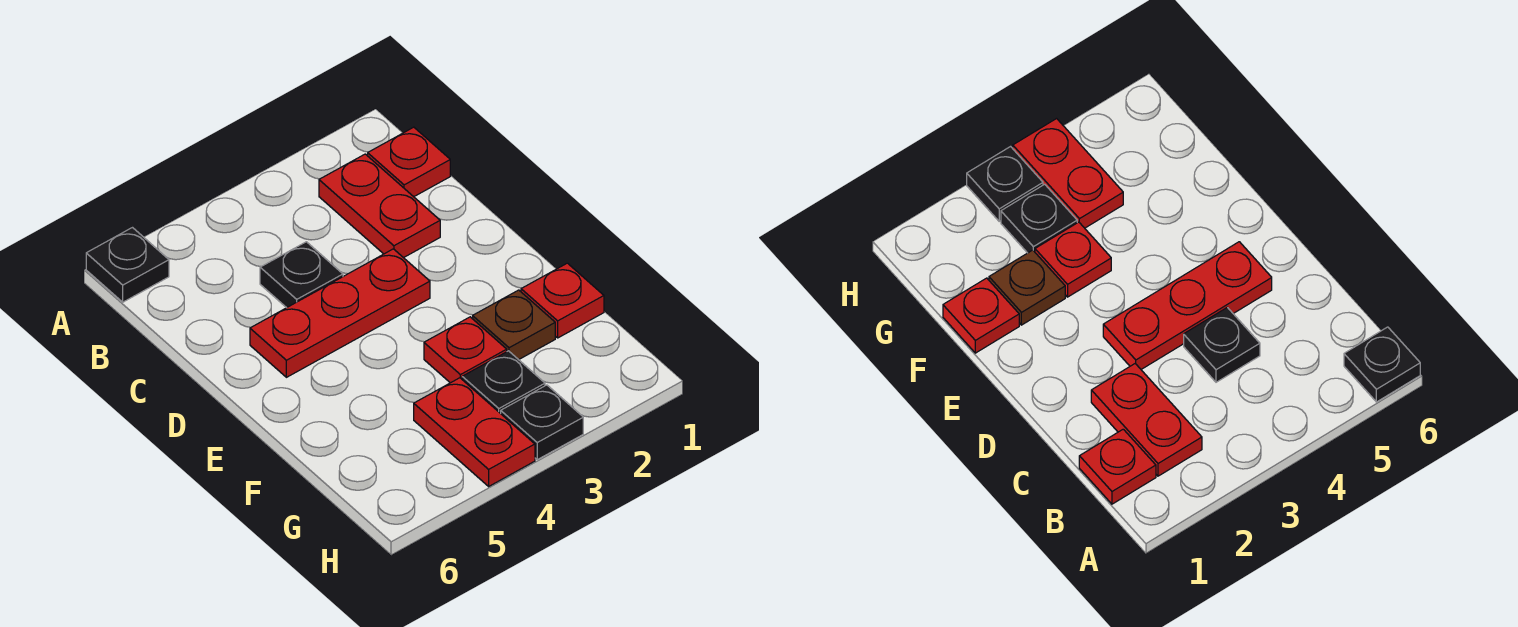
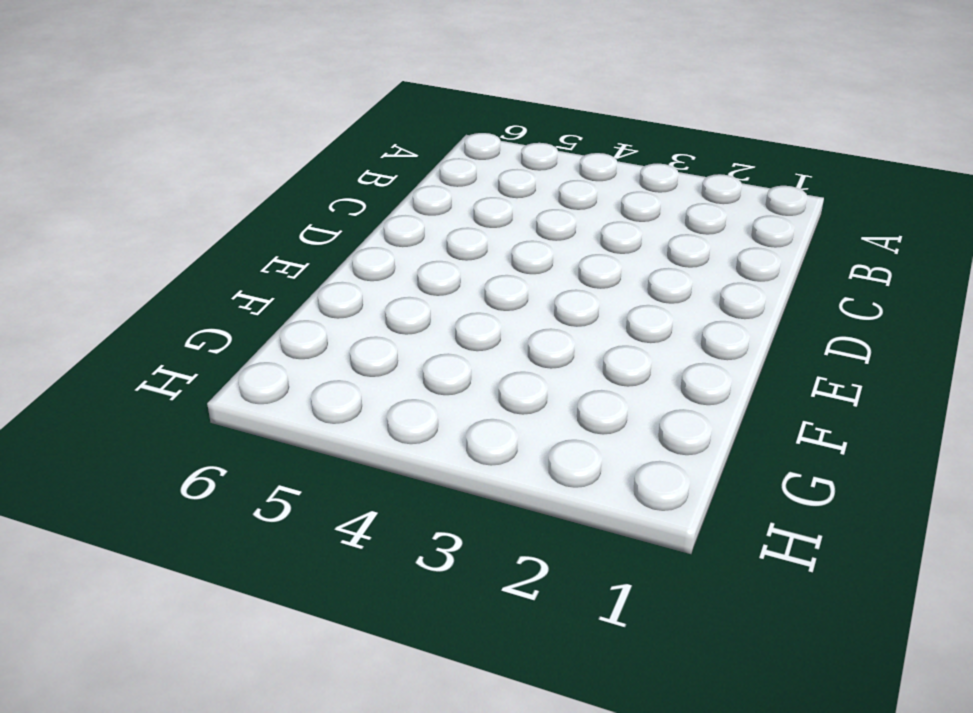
none -> black 1x1 plate [86,228,169,302]
none -> red 1x1 plate [368,127,450,197]

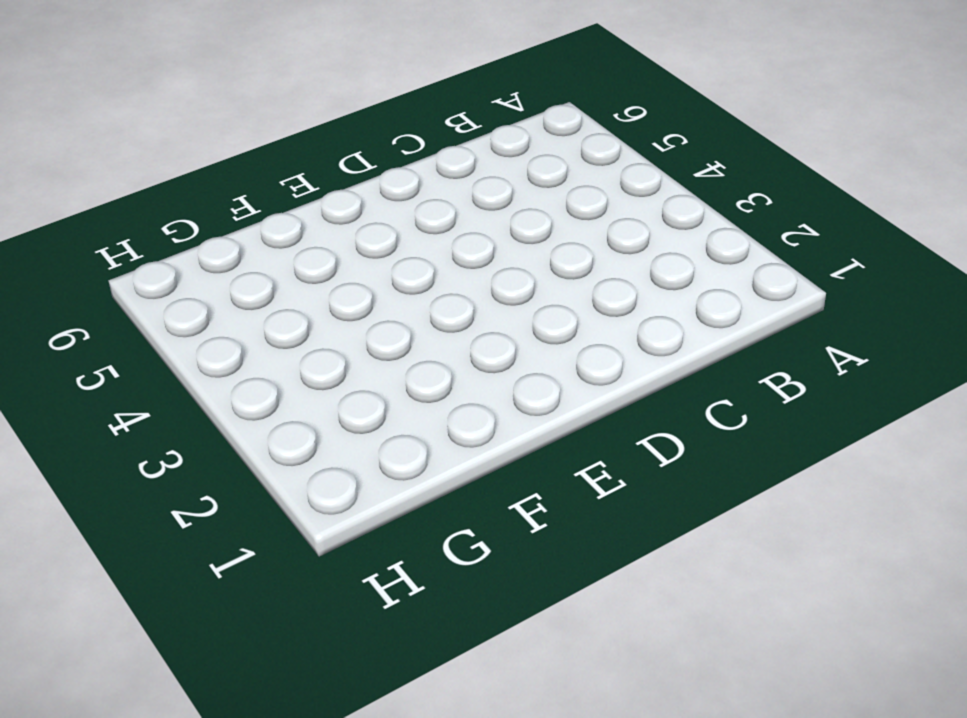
none -> black 1x1 plate [86,228,169,302]
none -> red 1x1 plate [368,127,450,197]

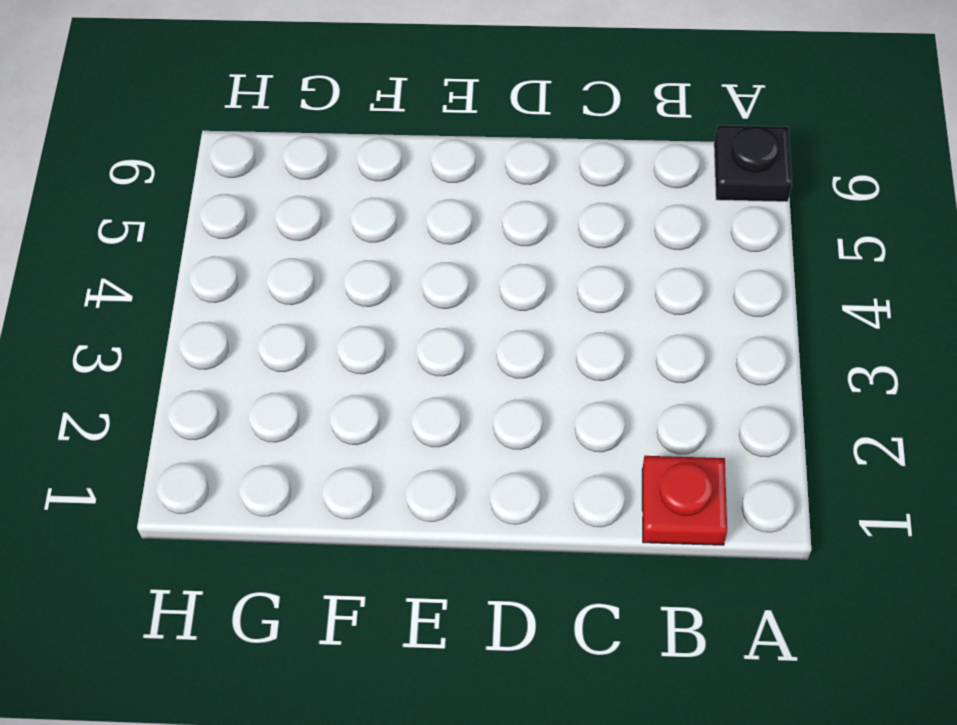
none -> red 1x2 plate [319,154,440,258]
none -> black 1x1 plate [260,242,343,308]

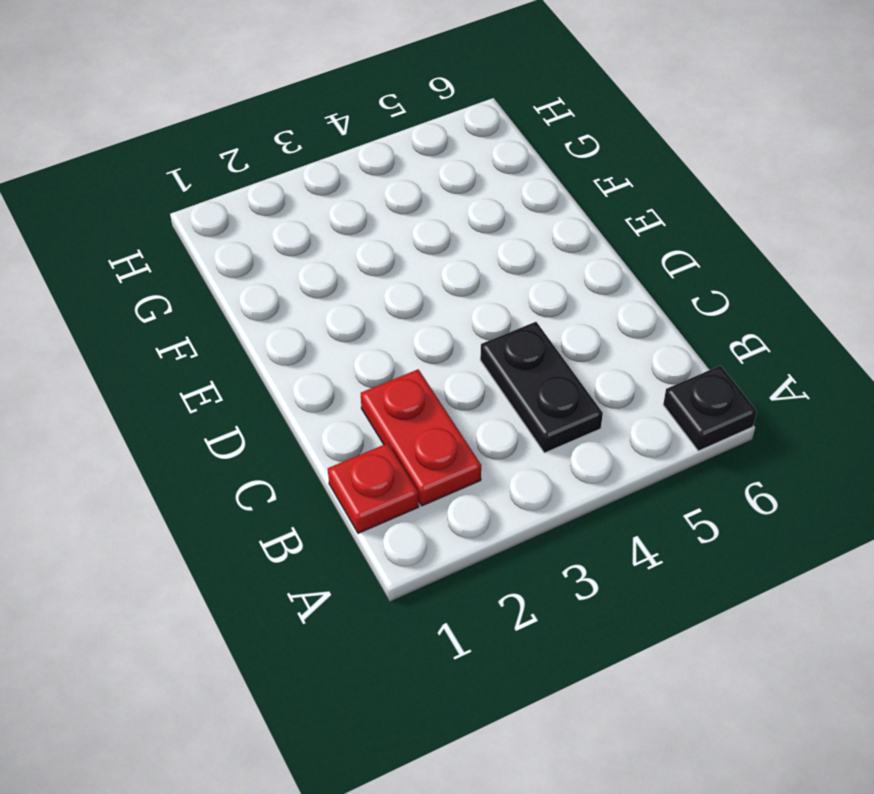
black 1x2 plate [480,322,603,453] -> black 1x1 plate [260,242,343,308]
none -> red 1x3 plate [250,249,430,377]
none -> red 1x1 plate [521,263,604,338]

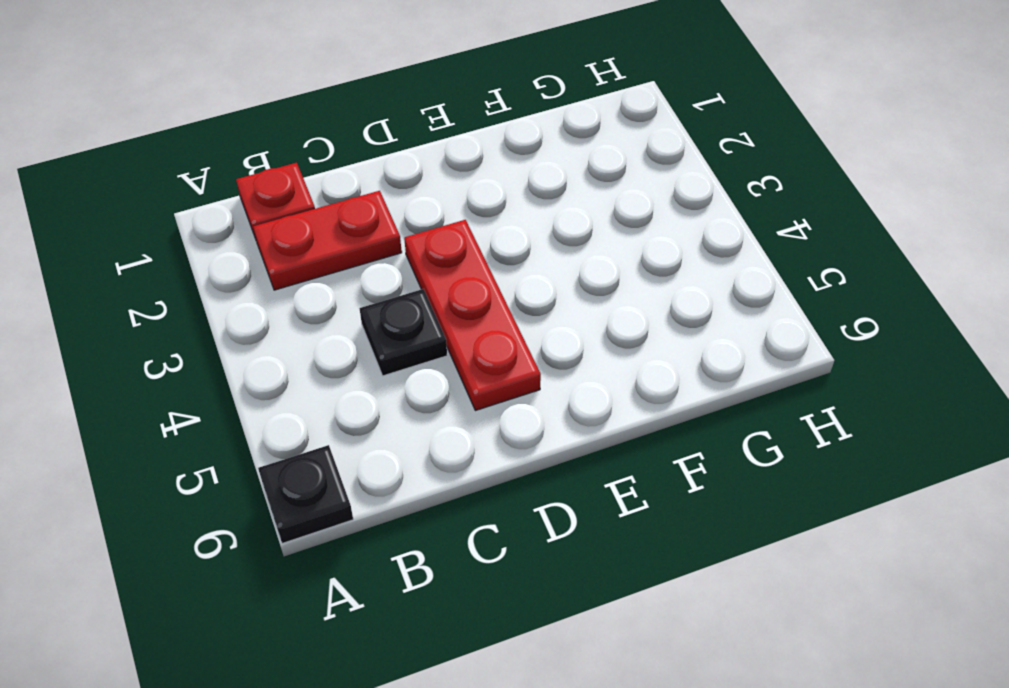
none -> red 1x1 plate [521,263,604,338]
none -> brown 1x1 plate [473,290,555,360]

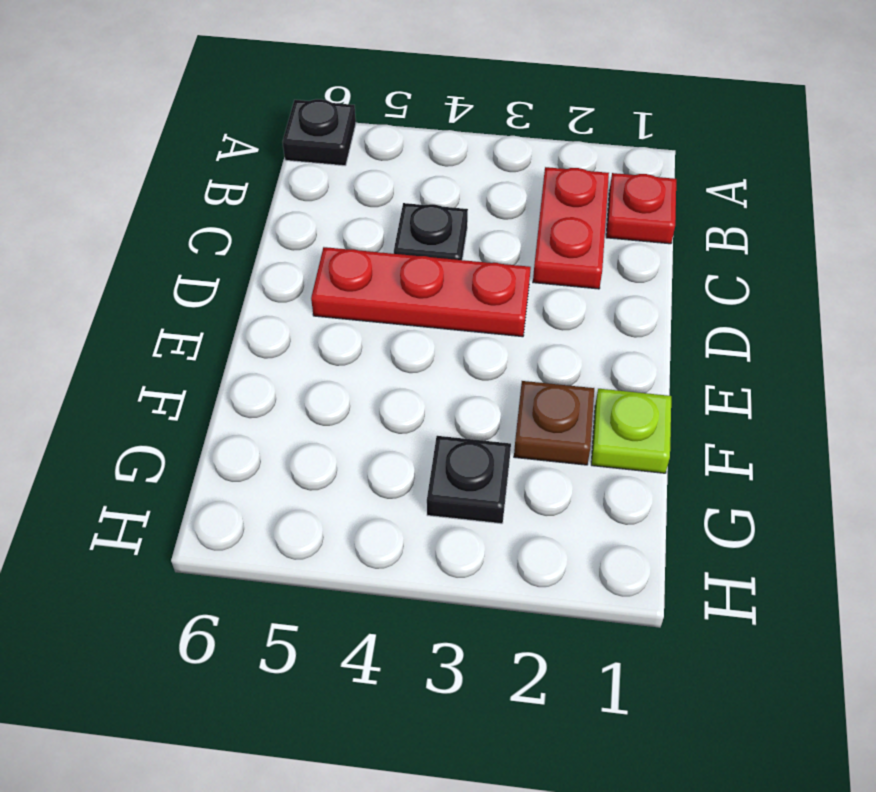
lime 1x1 plate [591,389,671,473] -> red 1x1 plate [521,263,604,338]
none -> red 1x1 plate [424,317,507,383]
none -> red 1x2 plate [414,378,535,486]

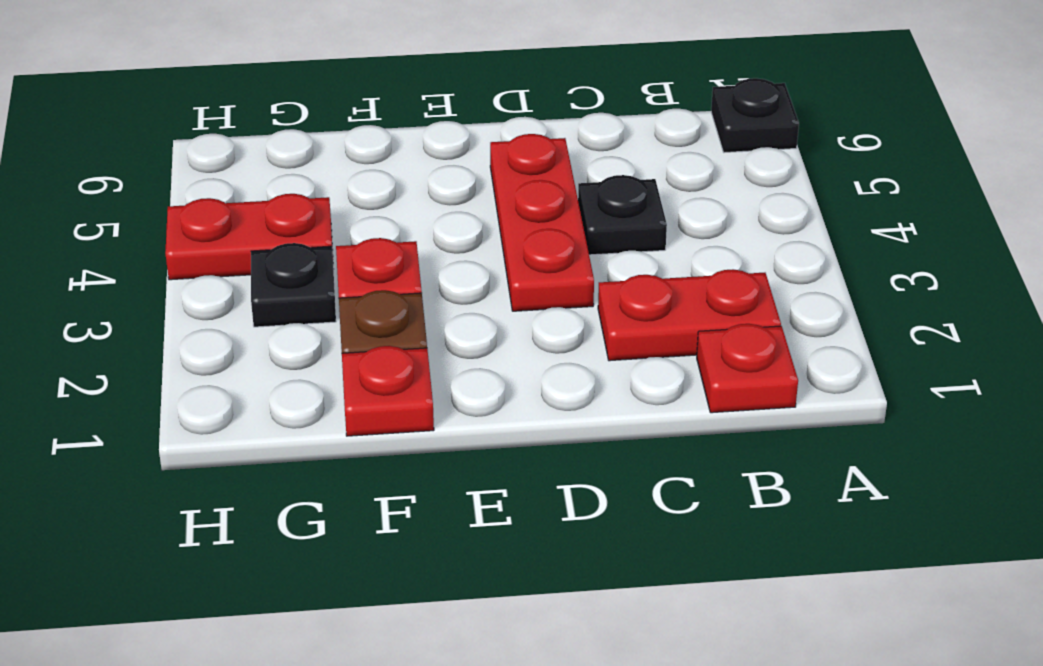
none -> black 1x1 plate [501,385,583,460]

